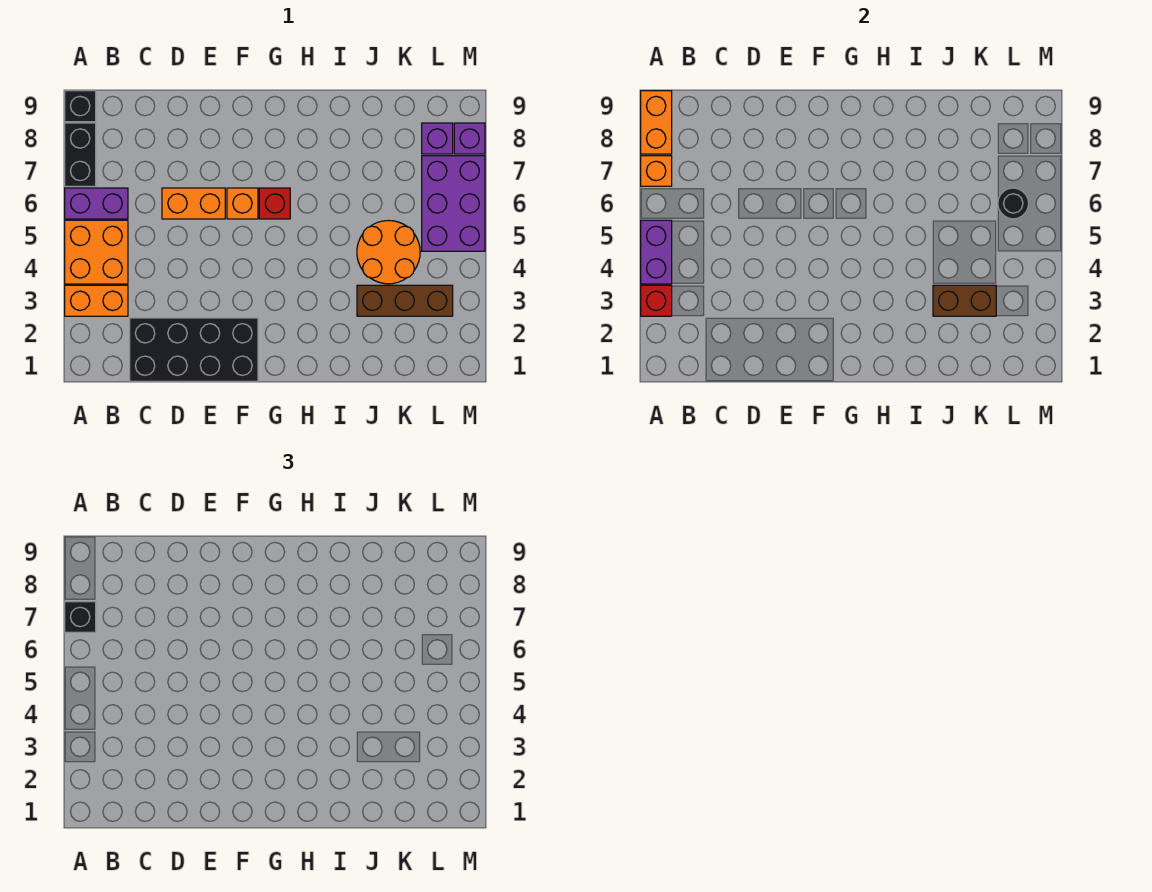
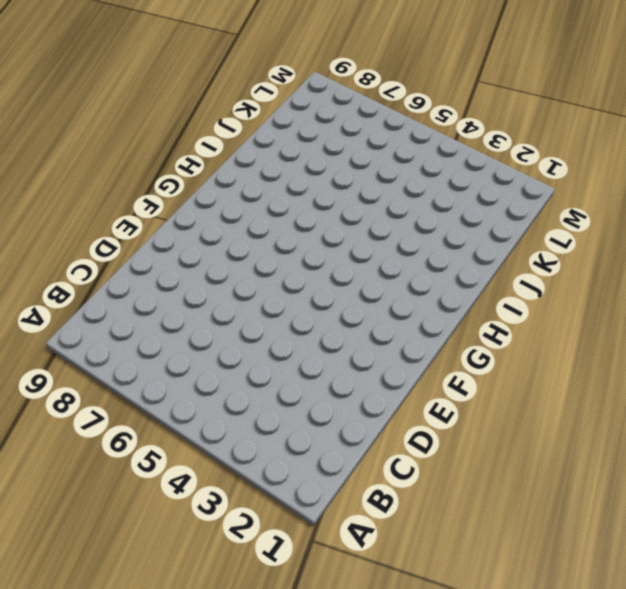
none -> orange 1x2 brick [65,285,128,316]
none -> orange 2x2 brick [65,220,128,284]
none -> purple 1x2 brick [65,188,128,219]

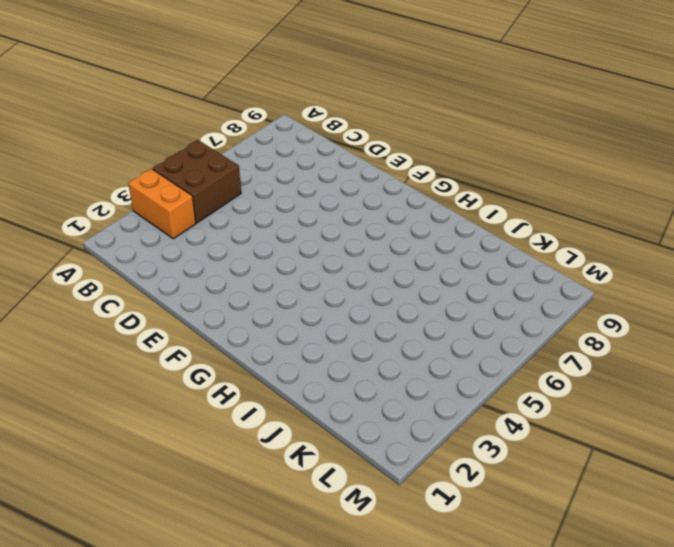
brown 2x2 brick [153,140,241,223] -> orange 2x2 brick [65,220,128,284]
none -> purple 1x2 brick [65,188,128,219]
none -> black 1x2 brick [65,123,96,186]
none -> black 1x1 brick [65,91,96,122]

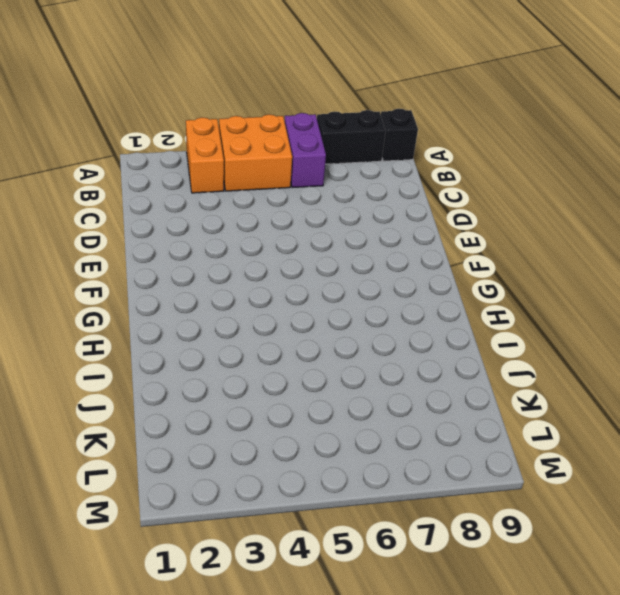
none -> black 2x4 brick [130,318,258,381]
none -> orange 1x2 brick [162,188,225,219]
none -> orange 1x1 brick [227,188,258,219]

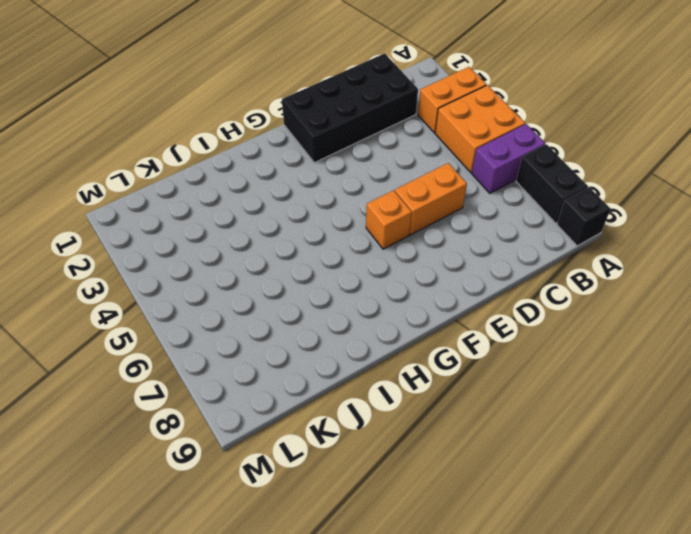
none -> red 1x1 brick [259,188,290,219]
none -> brown 1x3 brick [357,285,453,316]
none -> orange 2x2 round brick [357,221,420,284]

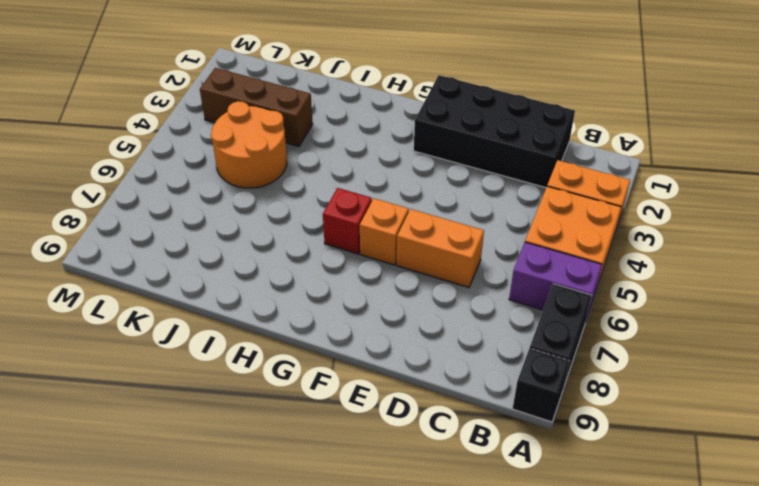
none -> purple 2x3 brick [422,156,485,251]
none -> purple 1x1 brick [422,123,453,154]
none -> purple 1x1 brick [454,123,485,154]

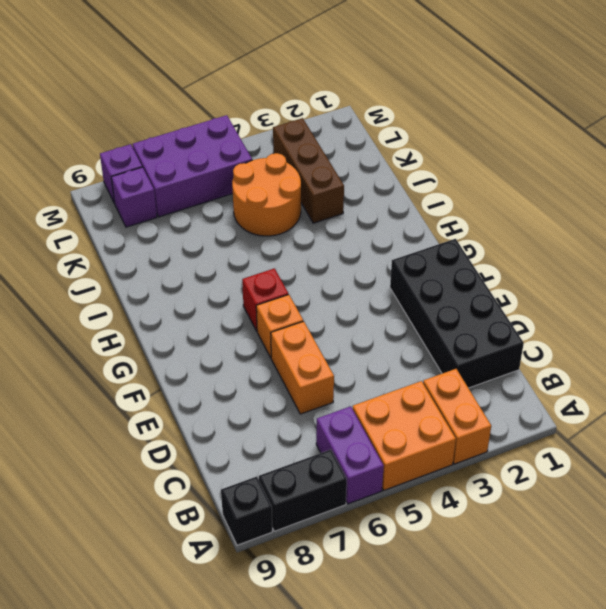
none -> red 1x1 brick [641,285,672,316]
none -> purple 1x2 brick [641,220,672,284]
none -> orange 1x1 brick [641,156,672,186]

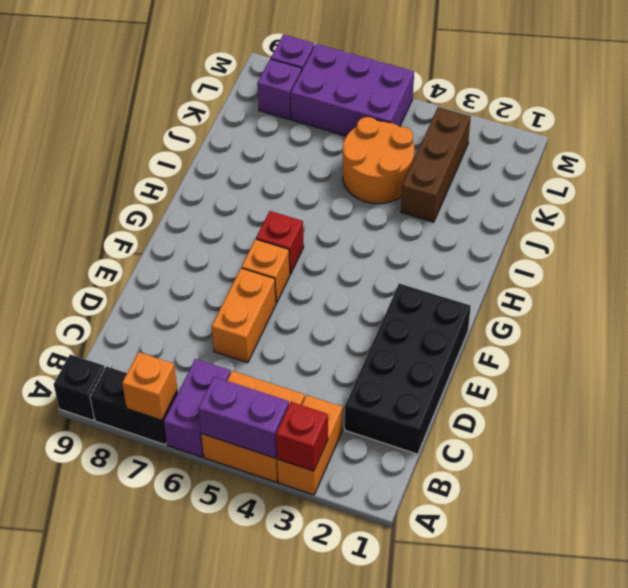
none -> orange 1x2 brick [641,91,672,154]
none -> brown 1x2 brick [933,285,996,316]
none -> black 1x1 round brick [998,188,1029,219]

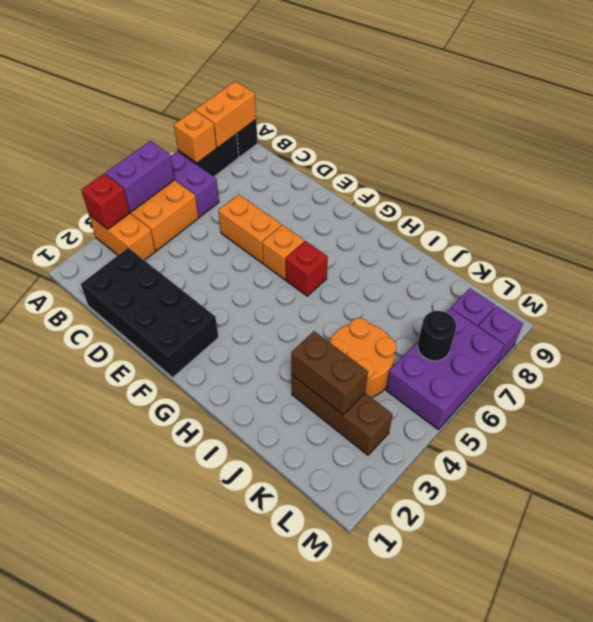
none -> black 1x1 brick [65,602,96,632]

